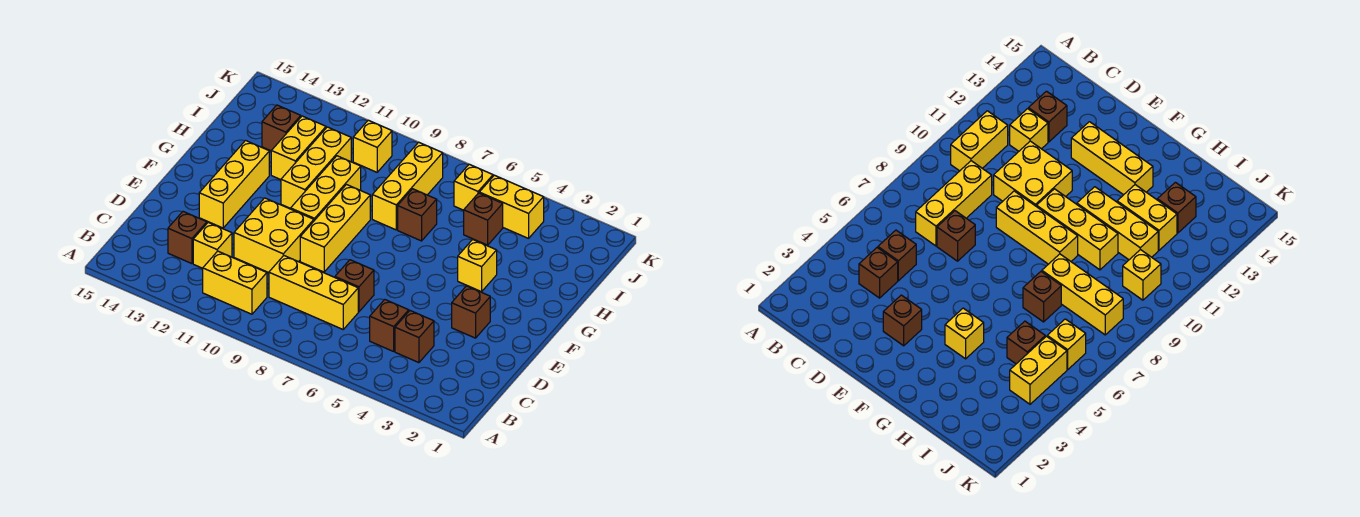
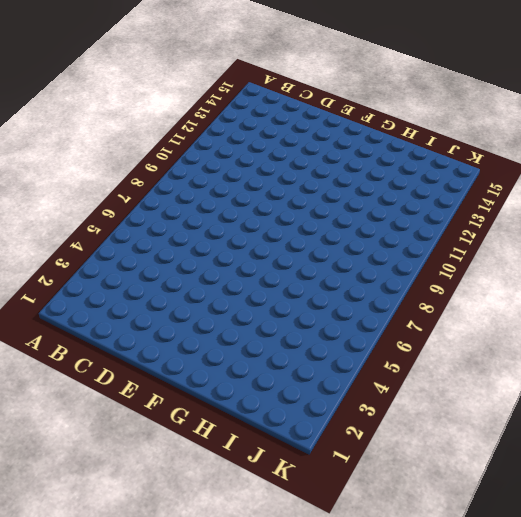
none -> yellow 1x2 brick [203,251,267,314]
none -> brown 1x1 brick [395,311,434,363]
none -> brown 1x1 brick [370,300,409,351]

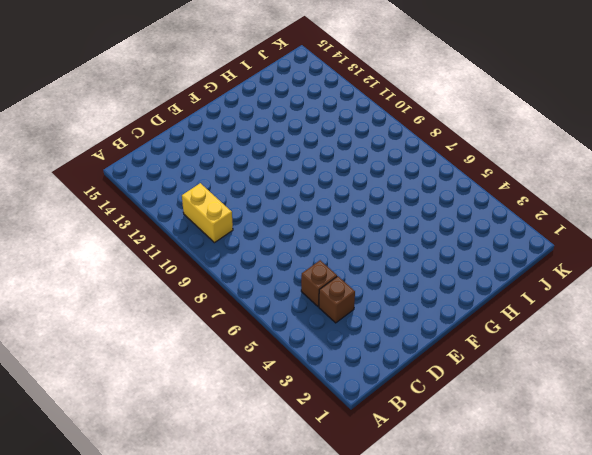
none -> yellow 1x3 brick [269,256,358,329]
none -> yellow 1x1 brick [193,222,232,268]
none -> brown 1x1 brick [168,212,207,264]

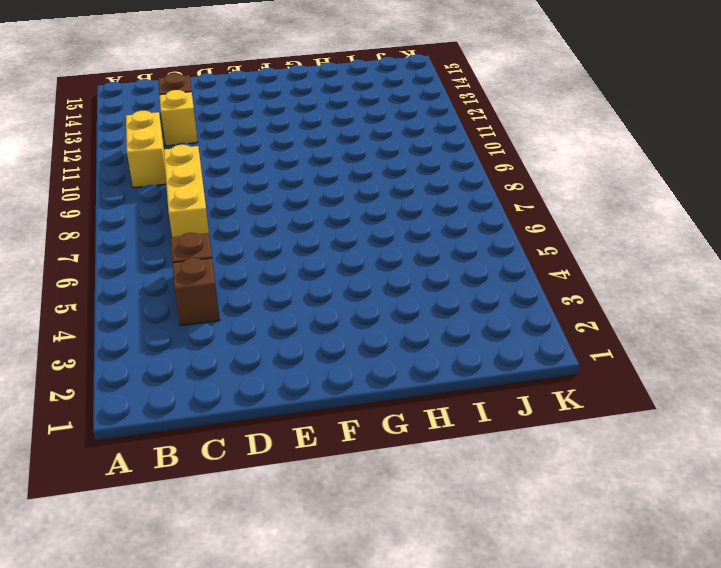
none -> brown 1x1 brick [335,260,374,312]
none -> yellow 2x2 brick [234,198,314,273]
none -> brown 1x1 brick [452,286,490,338]

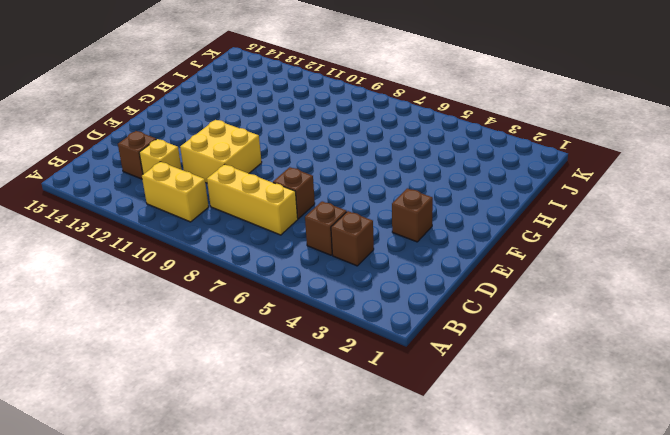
none -> yellow 1x3 brick [300,185,370,272]
none -> yellow 1x3 brick [199,141,269,228]
none -> yellow 1x3 brick [291,156,361,221]

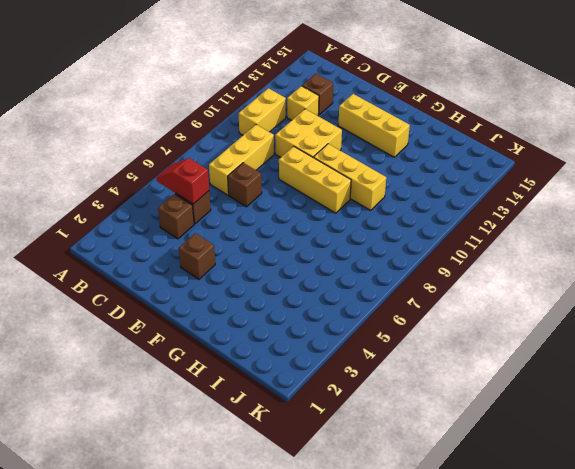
red 1x2 slope [156,158,209,204] -> none
none -> yellow 1x1 brick [458,240,497,292]
none -> yellow 1x3 brick [281,127,351,208]
none -> brown 1x1 brick [398,189,437,241]

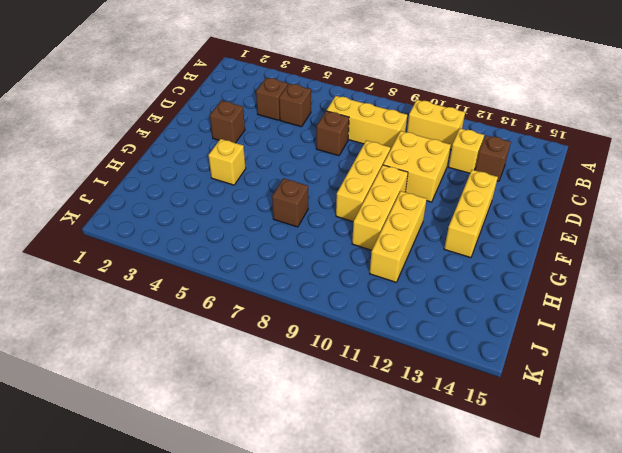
none -> yellow 1x3 brick [372,142,443,230]
none -> yellow 1x2 brick [271,116,326,180]
none -> brown 1x1 brick [464,193,503,245]

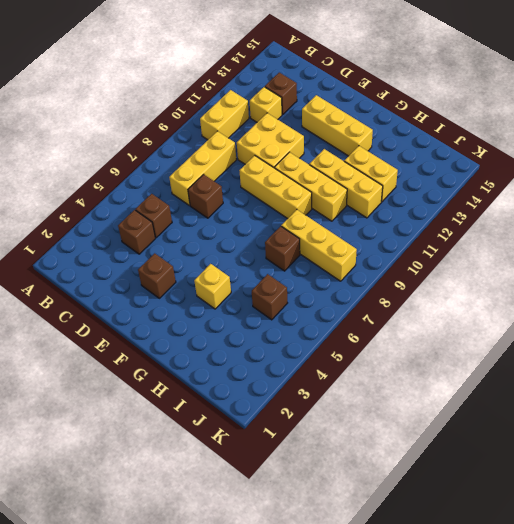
none -> brown 1x1 brick [262,105,301,151]
none -> yellow 1x2 brick [479,175,544,238]
none -> yellow 1x1 brick [454,164,493,210]

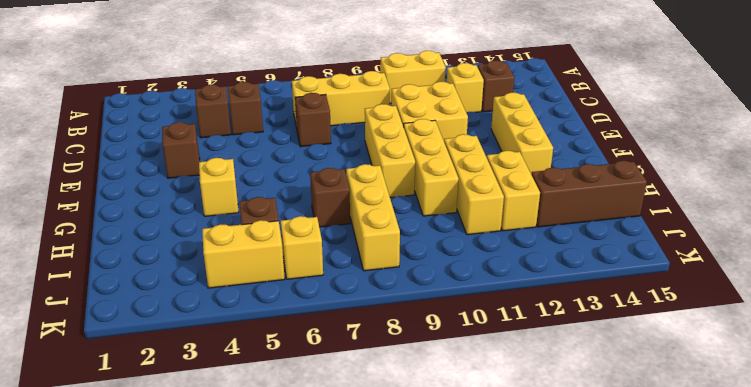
brown 1x3 brick [531,161,647,227] -> brown 1x1 brick [262,105,301,151]
none -> yellow 1x1 brick [353,120,392,172]

